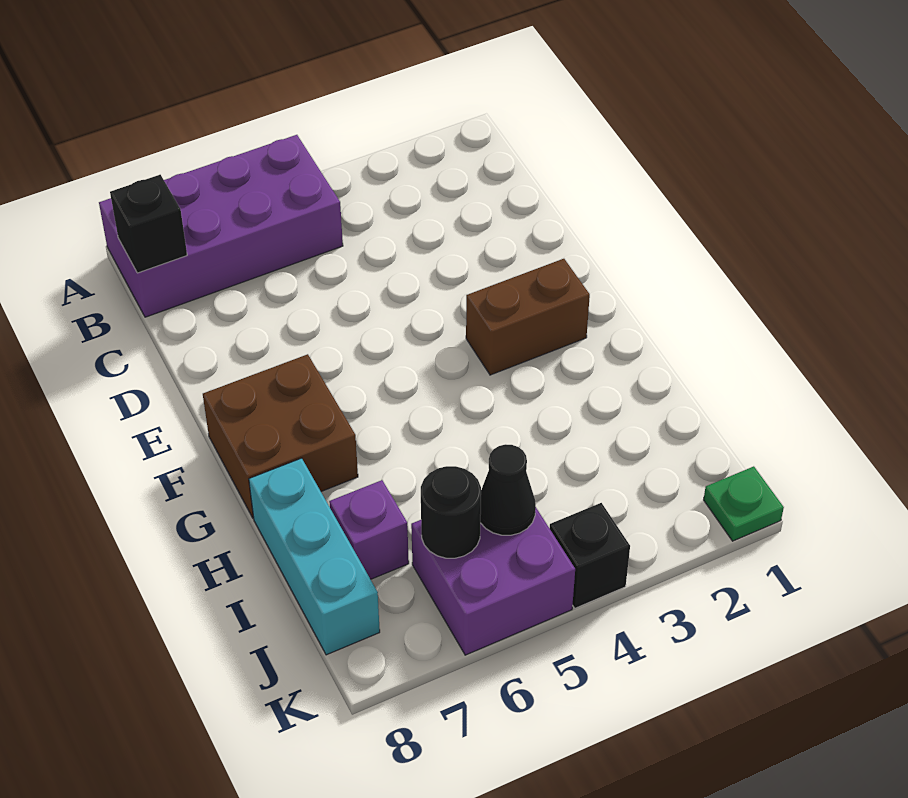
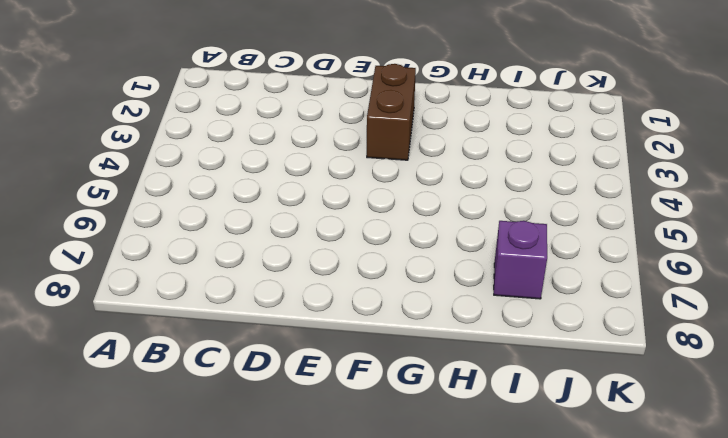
none -> purple 2x4 brick [99,135,343,317]
none -> brown 2x2 brick [203,354,358,518]

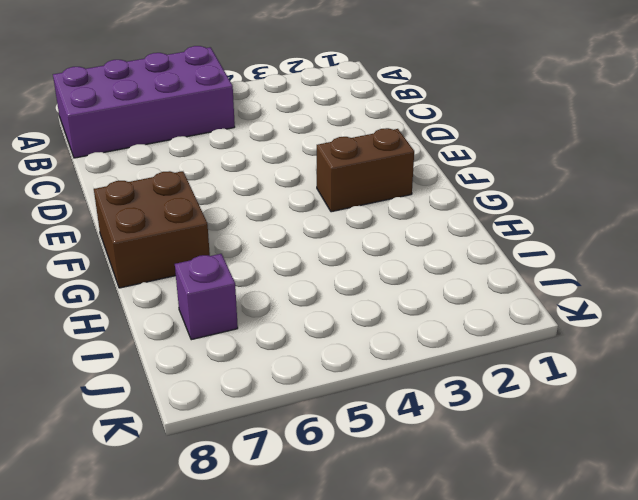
none -> cyan 1x3 brick [249,458,380,655]
none -> purple 2x2 brick [411,508,575,655]

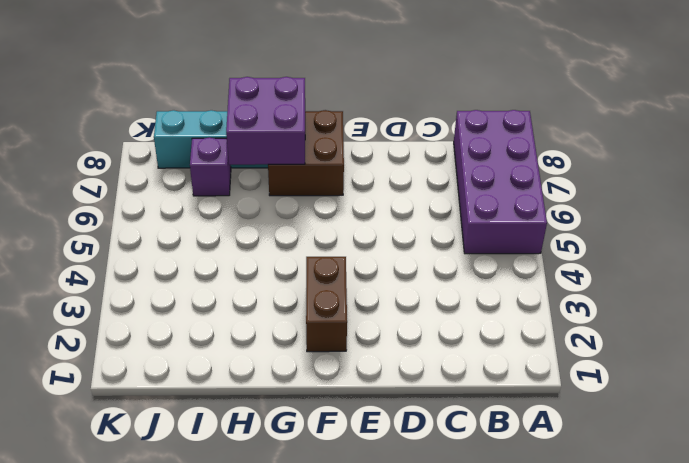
purple 2x2 brick [226,77,305,165] -> purple 2x2 brick moved to [411,508,575,655]
none -> green 1x1 plate [704,466,784,541]
none -> black 1x1 brick [550,503,630,608]

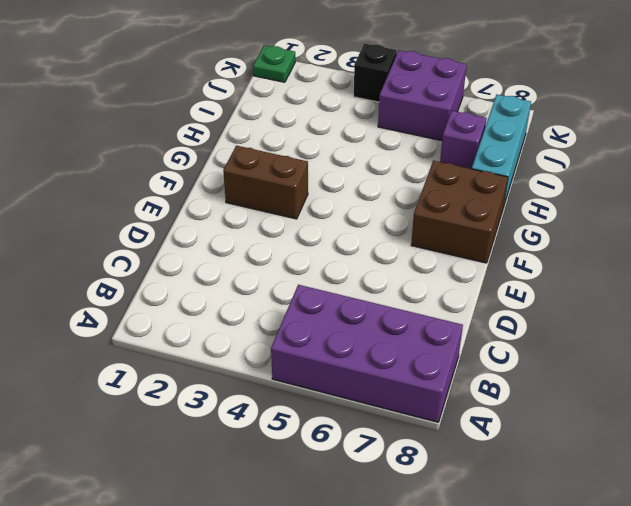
none -> black 1x1 brick [110,175,187,273]
none -> black 1x1 cone [480,444,536,535]

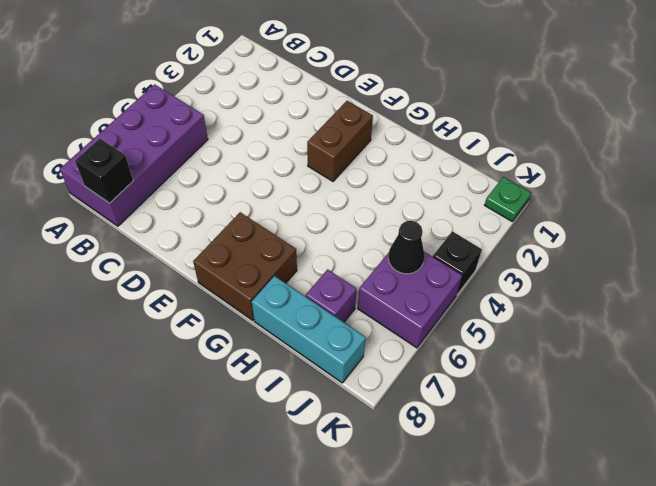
none -> black 1x1 round brick [421,466,481,558]

